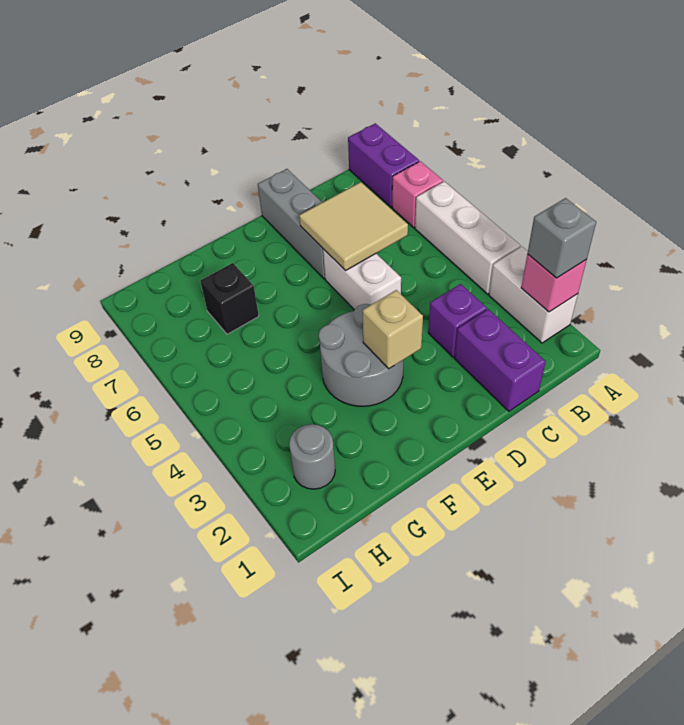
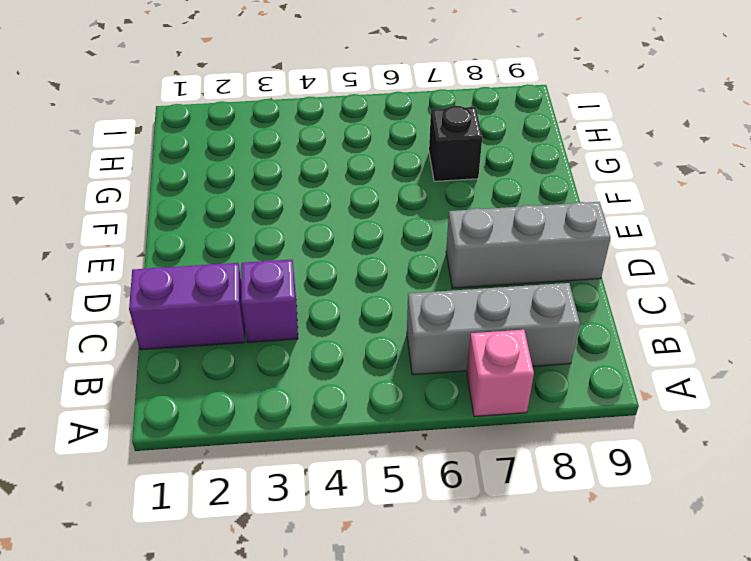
grey 1x3 brick [407,283,580,375] -> none
none -> white 1x2 brick [489,247,578,343]
none -> white 1x3 brick [415,181,521,294]
none -> purple 1x2 brick [348,123,419,207]

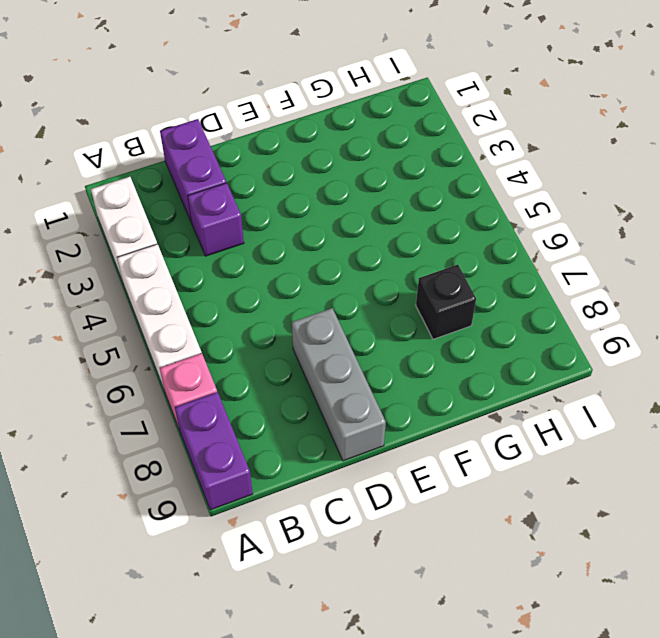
none -> white 1x2 brick [323,249,401,310]
none -> grey 2x2 round brick [319,304,403,406]
none -> grey 1x1 round brick [289,424,335,489]

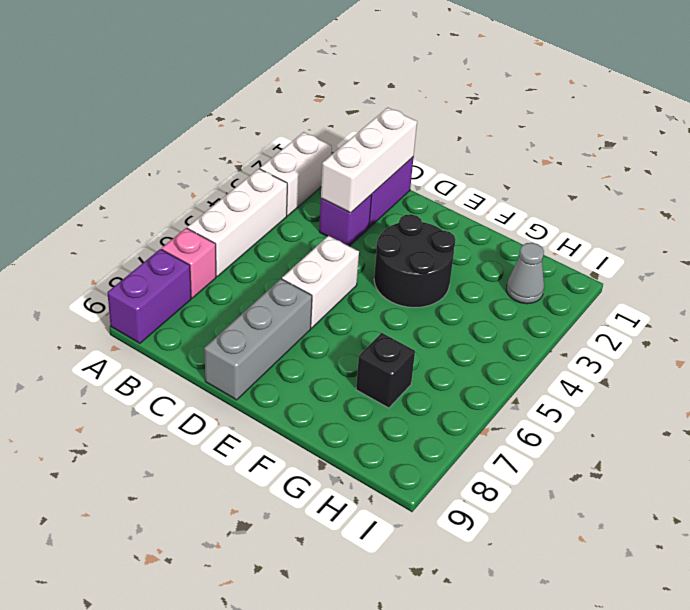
white 1x3 brick [321,108,417,213] -> none
black 2x2 round brick [374,214,456,307] -> grey 2x2 round brick [319,304,403,406]
grey 1x1 cone [506,243,544,304] -> grey 1x1 round brick [289,424,335,489]
none -> pink 1x1 brick [521,254,587,312]
none -> tan 2x2 tile [299,182,408,271]
none -> tan 1x1 brick [363,290,423,369]

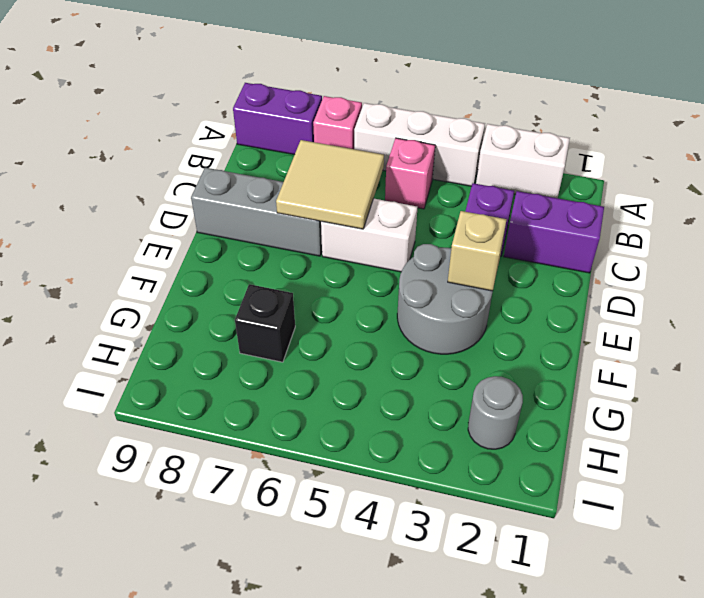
pink 1x1 brick [385,138,435,209] -> pink 1x1 brick moved to [521,254,587,312]
none -> grey 1x1 brick [528,198,596,278]

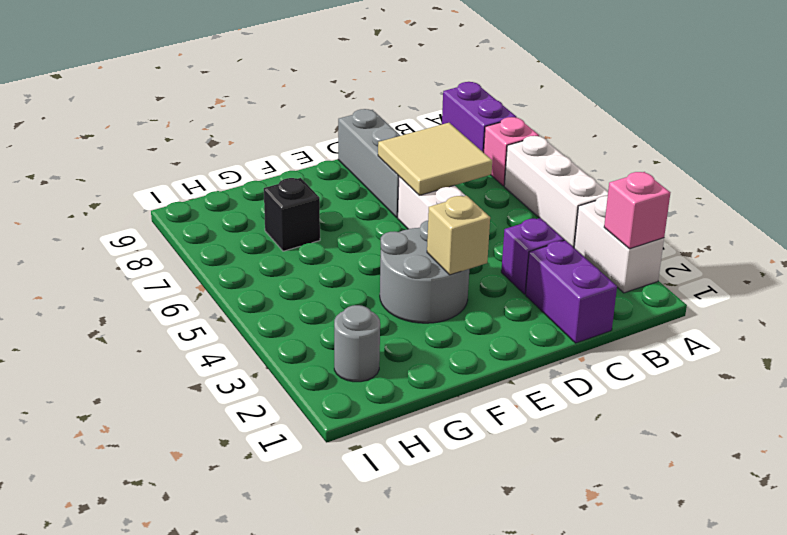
none -> grey 1x1 brick [528,198,596,278]

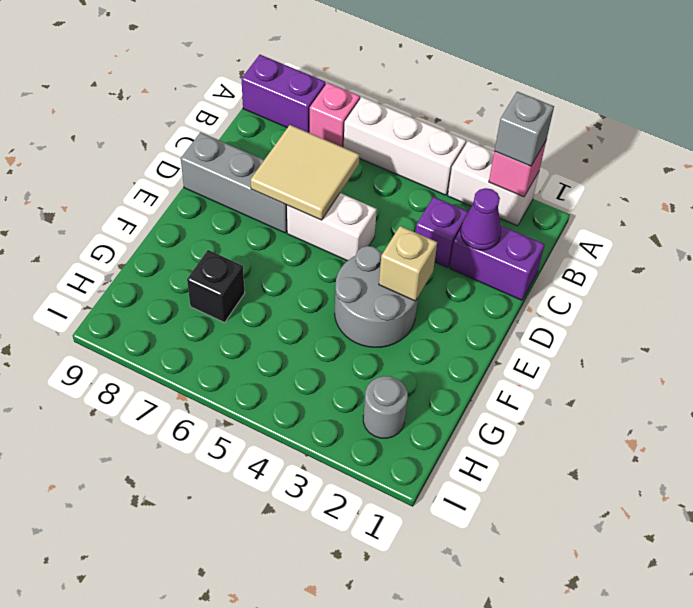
purple 1x1 cone [461,188,501,250] -> none

